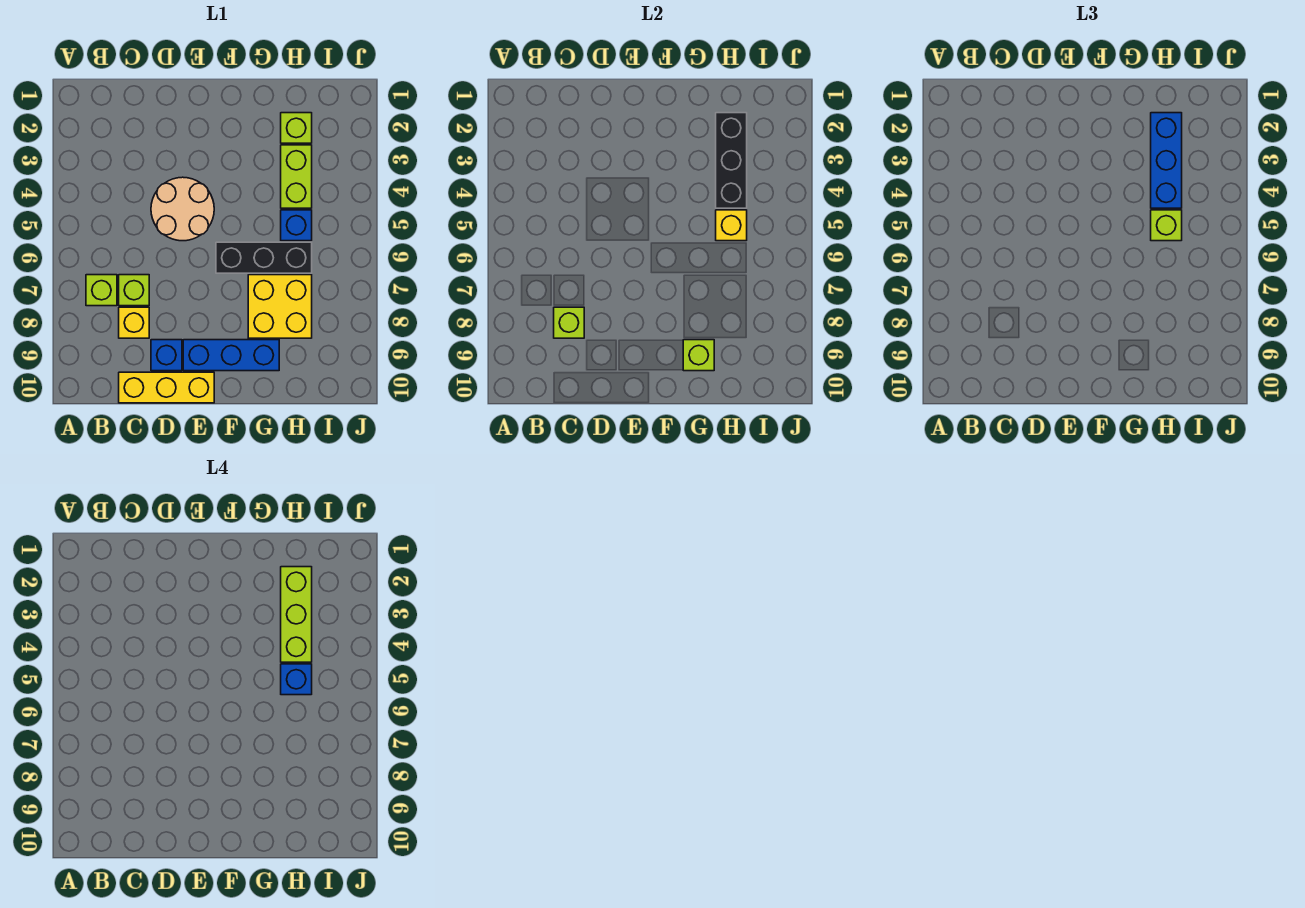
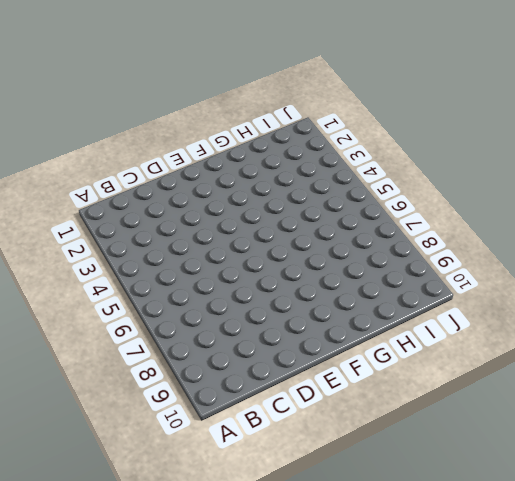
none -> lime 1x1 brick [86,275,117,306]
none -> lime 1x1 brick [119,275,149,306]
none -> yellow 1x1 brick [119,307,149,338]

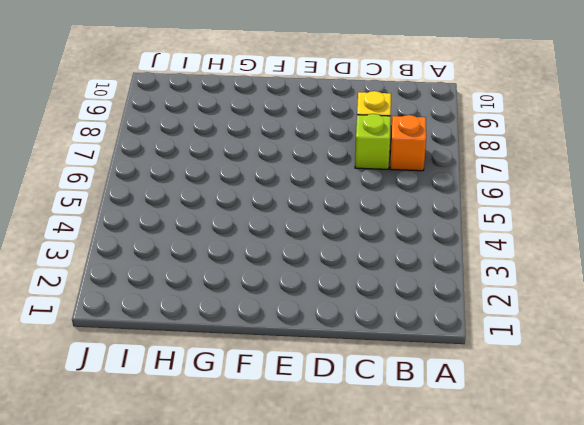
orange 1x1 brick [390,115,426,171] -> lime 1x1 brick [86,275,117,306]
none -> yellow 1x3 brick [119,372,214,403]
none -> tan 2x2 round brick [151,177,214,241]
none -> blue 1x1 brick [151,340,182,371]

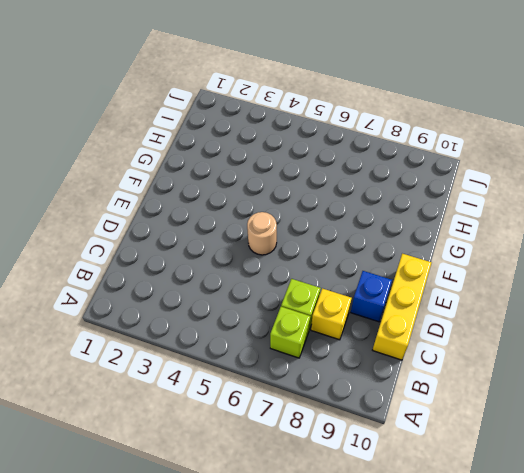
tan 1x1 round brick [247,212,277,255] -> tan 2x2 round brick [151,177,214,241]
none -> blue 1x3 brick [183,340,279,371]
none -> black 1x3 brick [216,242,312,273]
none -> yellow 2x2 brick [248,275,312,338]

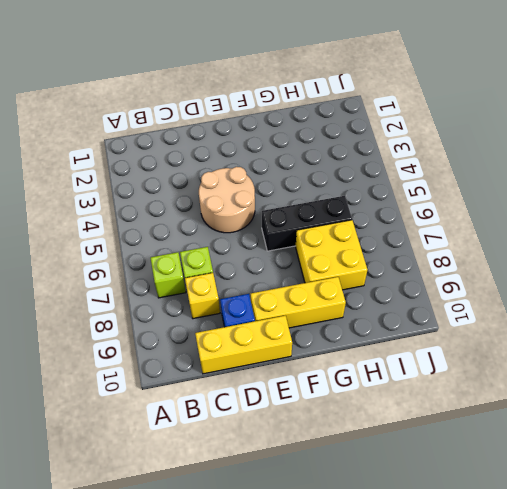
yellow 1x3 brick [251,277,346,328] -> blue 1x3 brick [183,340,279,371]
none -> lime 1x1 brick [281,113,312,143]
none -> lime 1x2 brick [281,145,312,208]
none -> blue 1x1 brick [281,210,312,241]

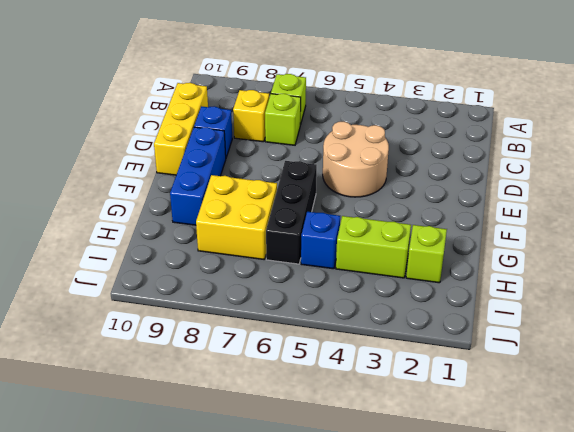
none -> lime 1x1 brick [554,307,584,338]
none -> lime 1x1 brick [683,340,714,371]
none -> black 1x3 brick [716,113,747,208]

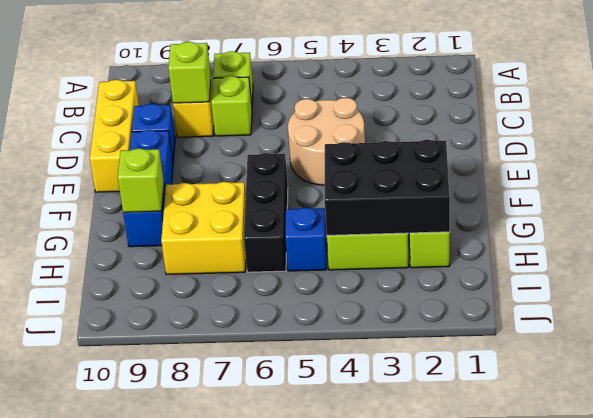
black 2x3 brick [325,140,450,235] -> black 1x3 brick [716,113,747,208]
none -> yellow 1x1 brick [716,210,747,241]
none -> blue 1x3 brick [1151,113,1182,208]
none -> lime 1x1 brick [1151,210,1182,241]

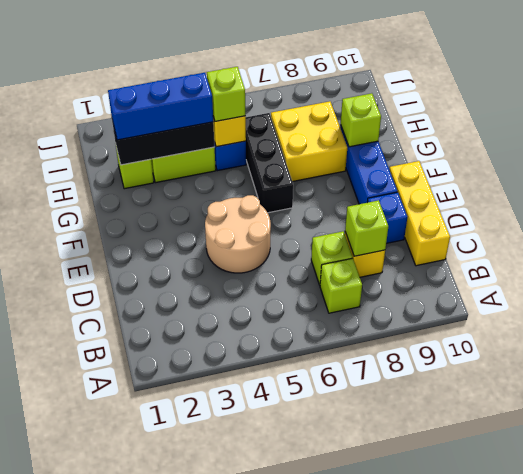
none -> lime 1x3 brick [281,567,312,662]
none -> blue 1x1 brick [281,664,312,695]

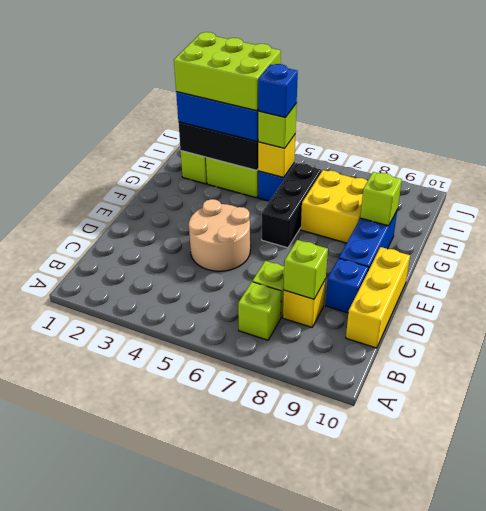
lime 2x3 brick [174,32,281,111] -> lime 1x3 brick [281,567,312,662]

